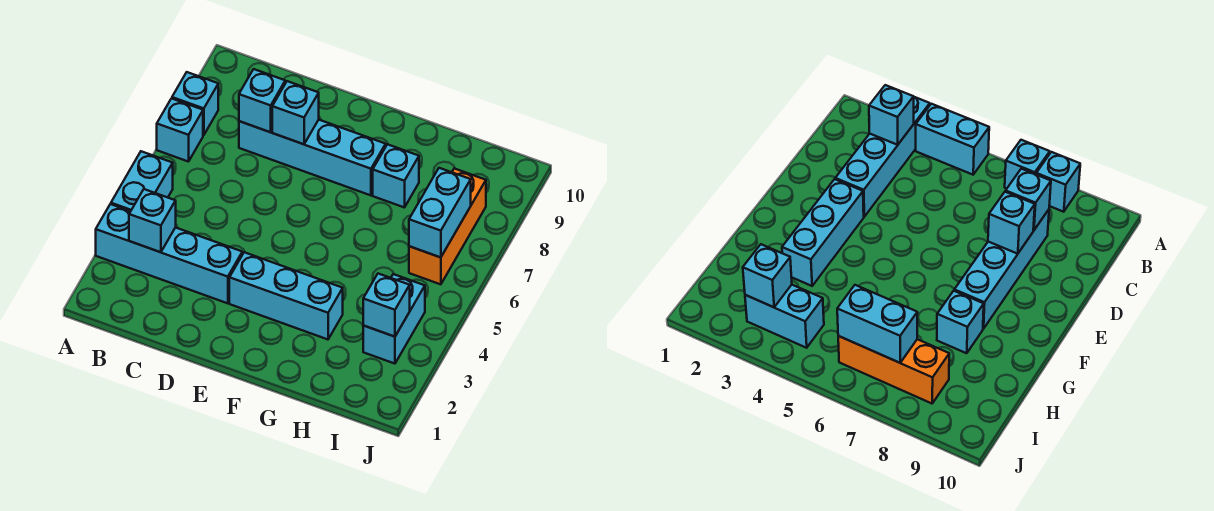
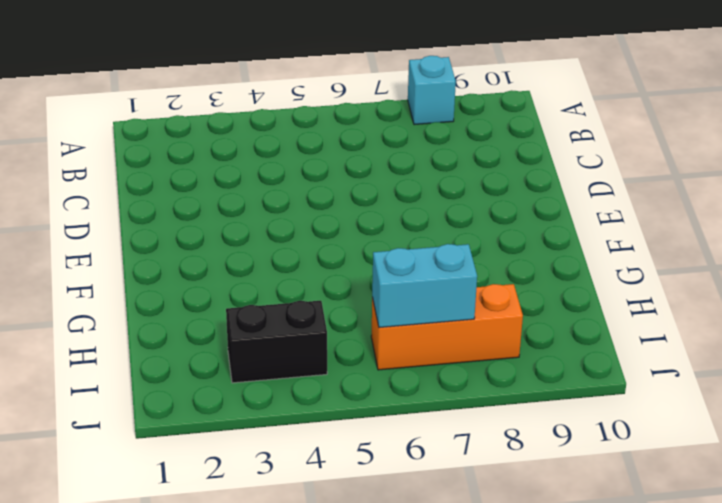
black 1x2 brick [226,301,327,383] -> cyan 1x2 brick [363,274,425,364]
none -> cyan 1x4 brick [96,204,242,303]
none -> cyan 1x2 brick [111,151,173,211]
none -> cyan 1x1 brick [157,99,203,162]

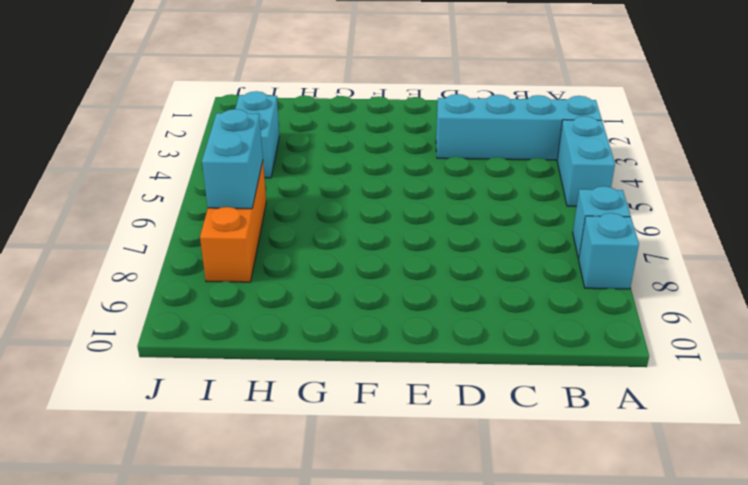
none -> cyan 1x4 brick [239,120,386,195]
none -> cyan 1x3 brick [229,252,343,339]
none -> cyan 1x1 brick [373,144,419,208]

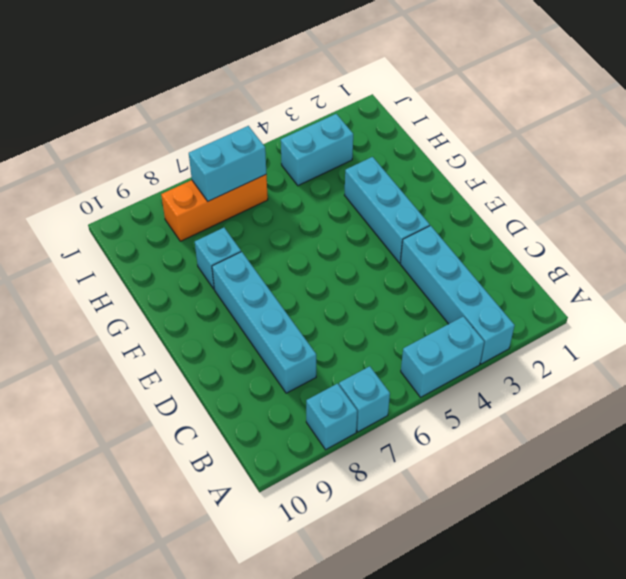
none -> cyan 1x1 brick [129,189,176,252]
none -> cyan 1x1 brick [239,69,285,132]
none -> cyan 1x1 brick [272,81,319,144]

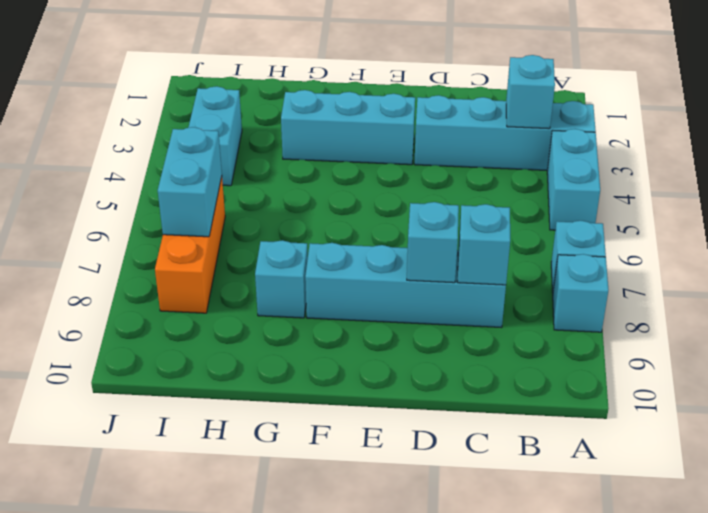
none -> cyan 1x1 brick [363,274,410,337]

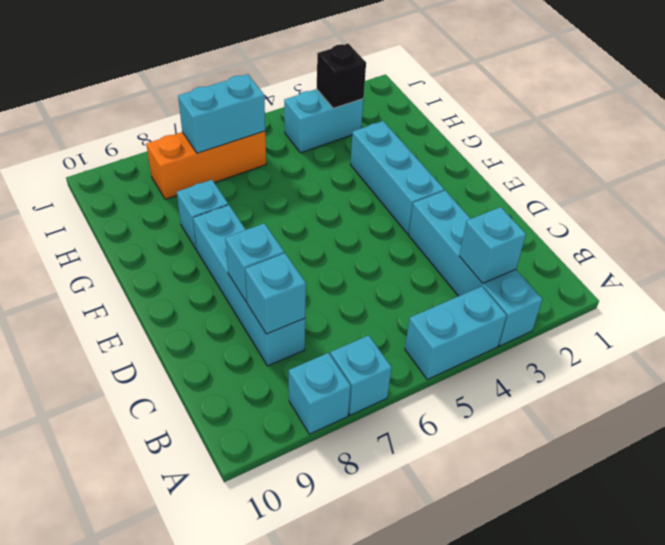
black 1x1 brick [317,44,366,108] -> cyan 1x1 brick [363,274,410,337]

